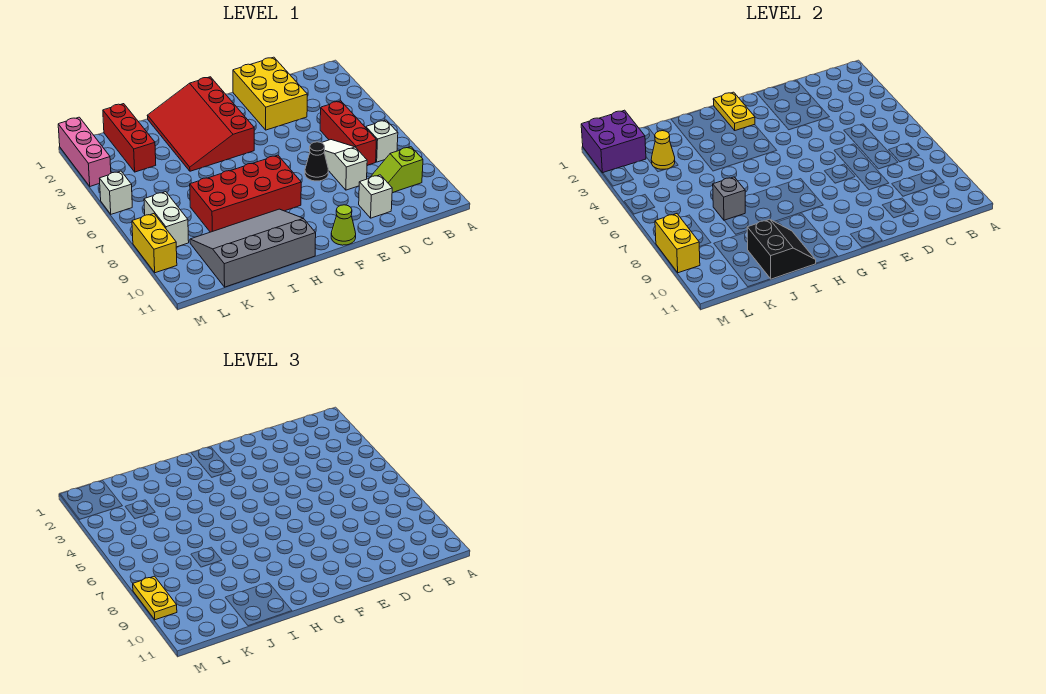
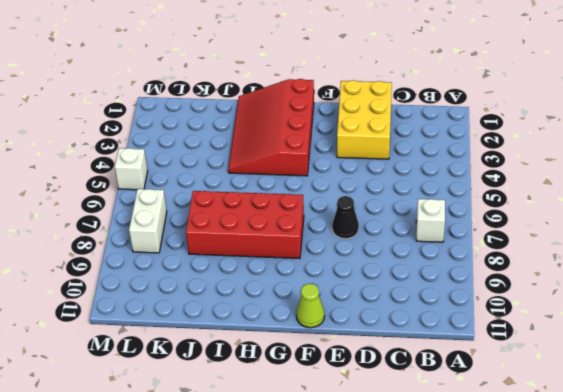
none -> lime 1x2 slope [371,147,423,193]
none -> red 1x3 brick [320,101,376,165]
none -> white 1x3 slope [322,140,367,190]

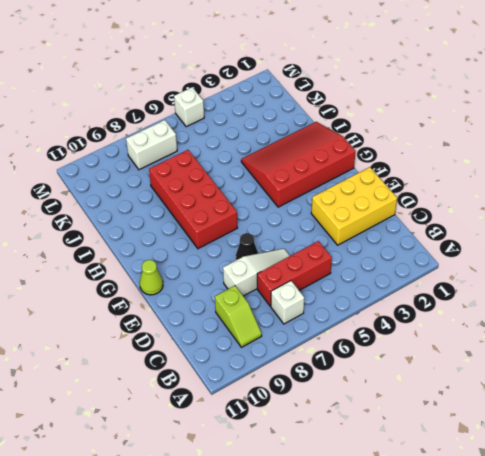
lime 1x2 slope [215,286,262,347] -> lime 1x2 slope turned to [371,147,423,193]
none -> white 1x1 brick [359,175,392,218]
none -> grey 3x4 slope [190,209,316,287]
none -> red 1x3 brick [103,104,156,172]

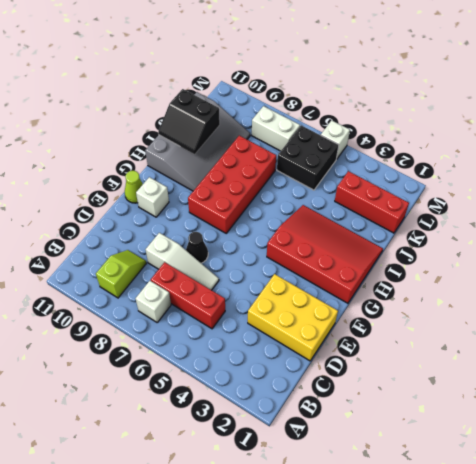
white 1x1 brick [136,177,169,217] -> white 1x1 brick moved to [359,175,392,218]
black 2x2 brick [277,125,339,190] -> none
none -> pink 1x3 brick [58,117,111,186]
none -> yellow 1x2 brick [132,214,177,273]
none -> yellow 1x2 plate [713,92,755,130]

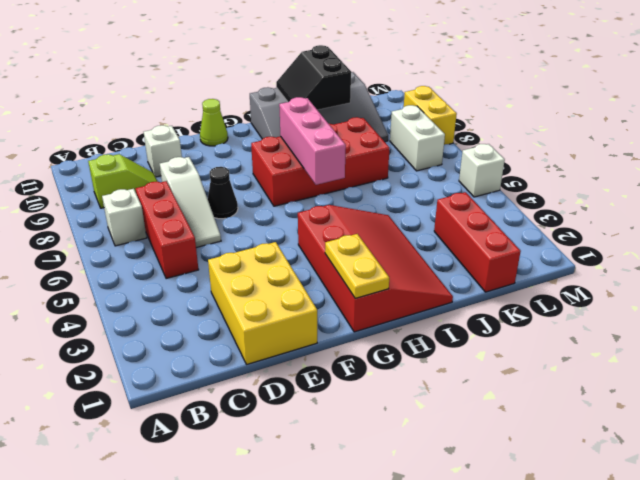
pink 1x3 brick [279,97,346,185] -> pink 1x3 brick moved to [58,117,111,186]
none -> grey 1x1 brick [713,177,745,221]
none -> yellow 1x1 cone [651,131,675,170]
none -> purple 2x2 brick [581,110,646,173]

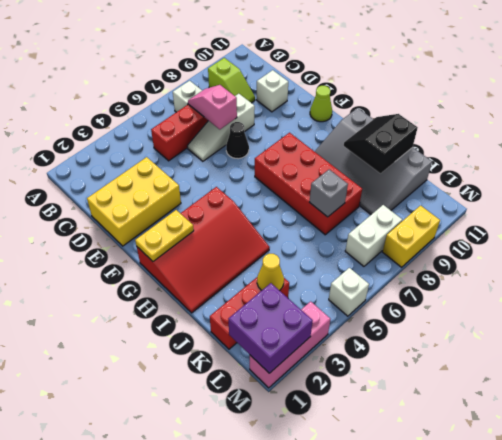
pink 1x2 slope [188,85,237,129] -> none
none -> yellow 1x2 brick [655,214,700,273]
none -> yellow 1x2 plate [133,576,177,620]

